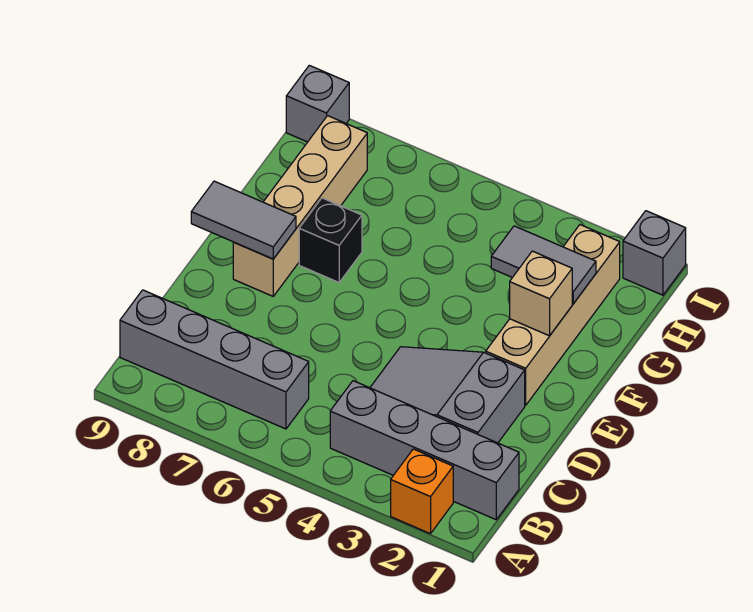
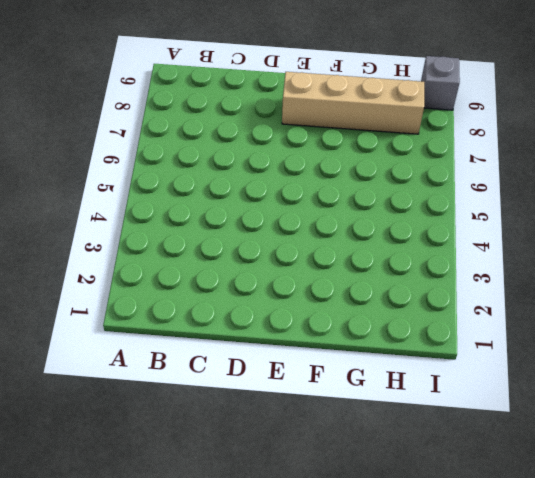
none -> orange 1x1 brick [391,449,453,534]
none -> grey 1x4 brick [330,381,519,520]
none -> grey 1x4 brick [120,290,309,429]

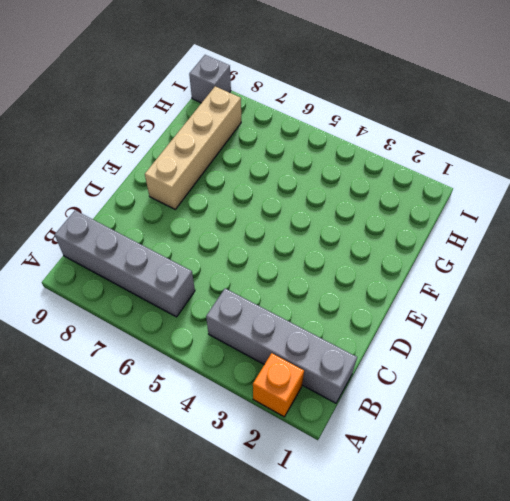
none -> grey 2x3 slope [370,347,525,443]
none -> tan 1x4 brick [486,225,620,405]
none -> black 1x1 brick [299,198,362,282]

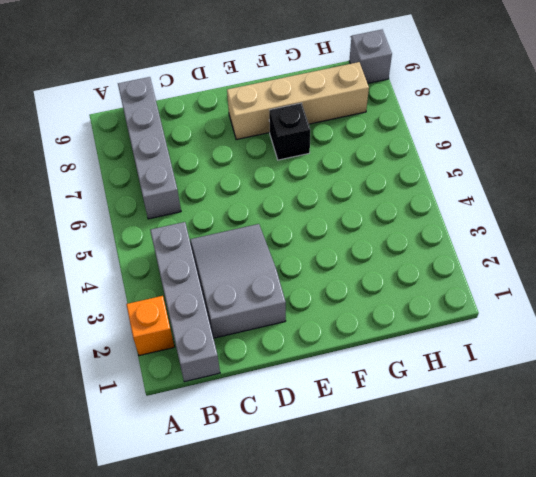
none -> tan 1x4 brick [486,225,620,405]
none -> grey 1x1 brick [623,211,686,295]
none -> grey 1x2 tile [191,181,296,259]

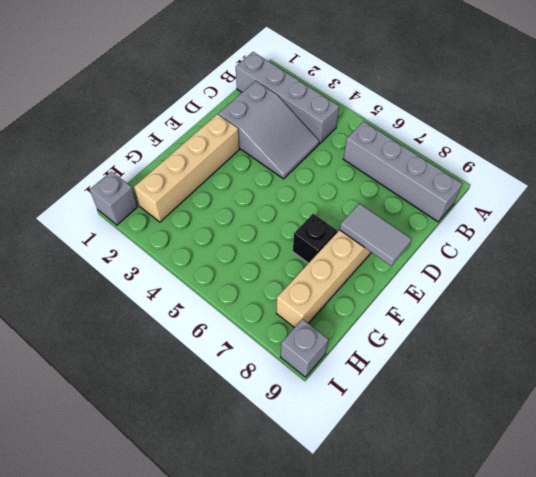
none -> orange 1x1 brick [391,449,453,534]
none -> tan 1x1 brick [510,251,572,336]
none -> grey 1x2 tile [491,226,596,304]

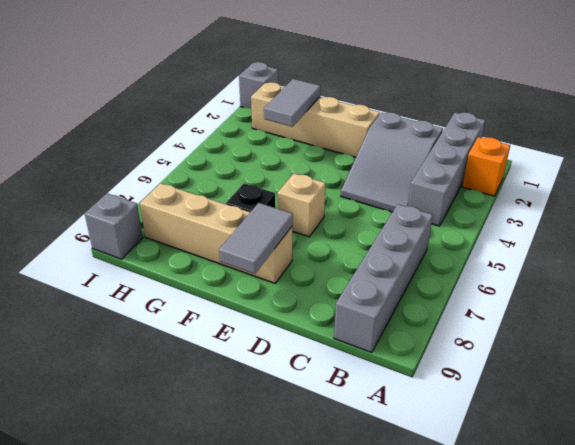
tan 1x1 brick [278,174,326,237] -> tan 1x1 brick moved to [510,251,572,336]

